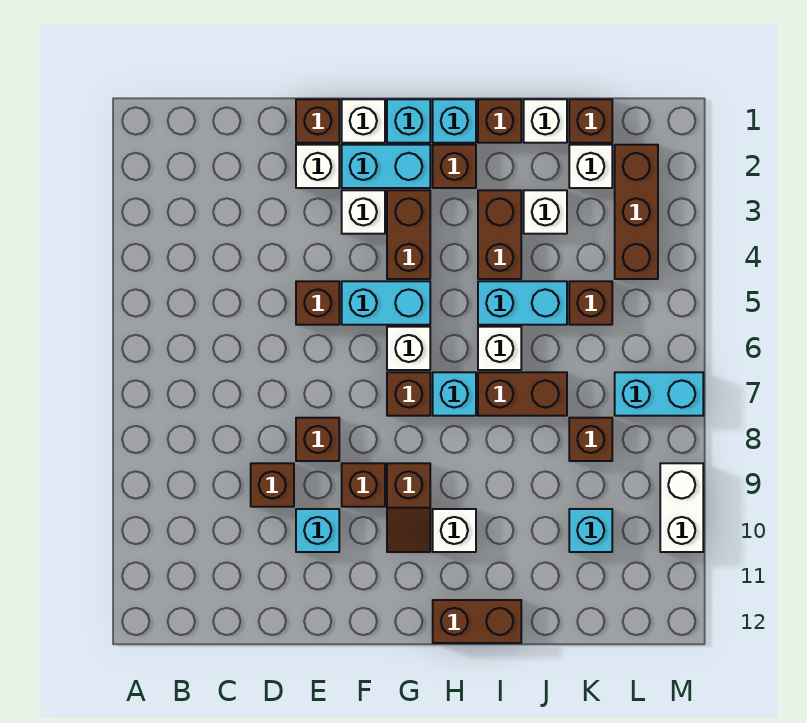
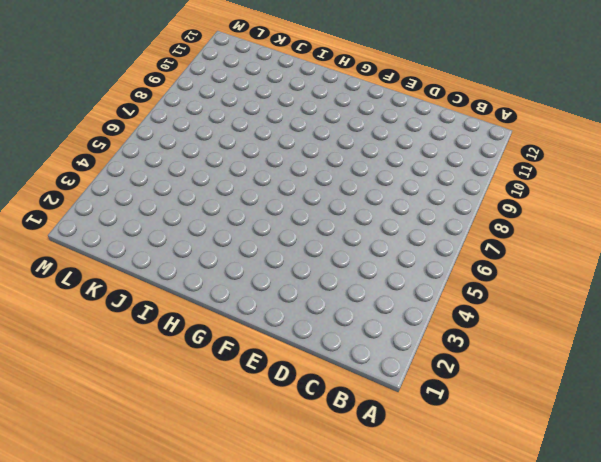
none -> brown 1x1 brick [251,463,294,507]
none -> brown 1x1 brick [296,99,339,143]
none -> white 1x1 brick [296,145,339,188]
none -> brown 1x1 brick [296,281,339,325]

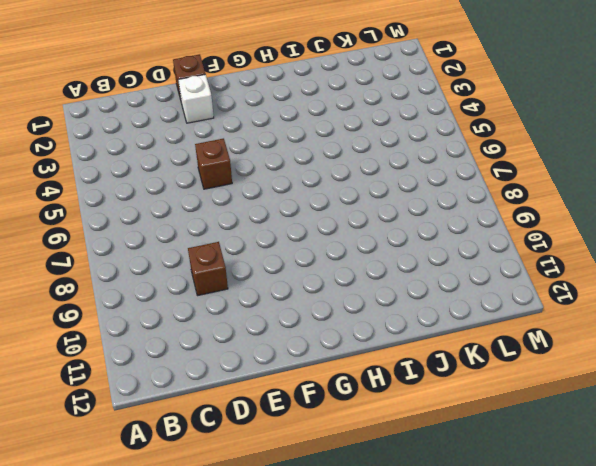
none -> brown 1x1 brick [296,418,339,461]
none -> cyan 1x1 brick [296,509,339,552]
none -> white 1x1 brick [342,99,385,143]
none -> cyan 1x2 brick [342,145,430,188]

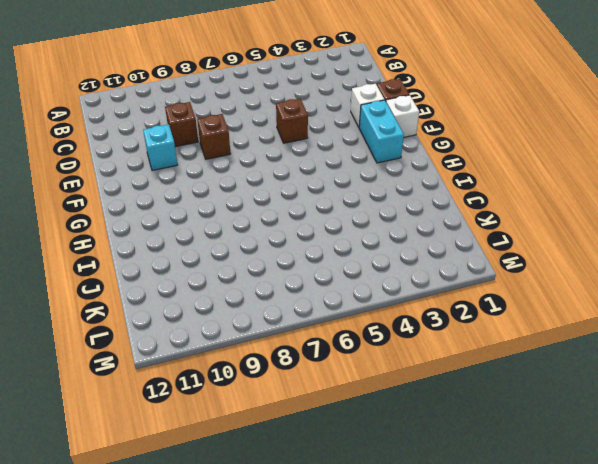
none -> white 1x1 brick [342,190,385,234]
none -> cyan 1x2 brick [342,281,430,325]
none -> brown 1x1 brick [342,463,385,507]
none -> cyan 1x1 brick [387,99,430,143]

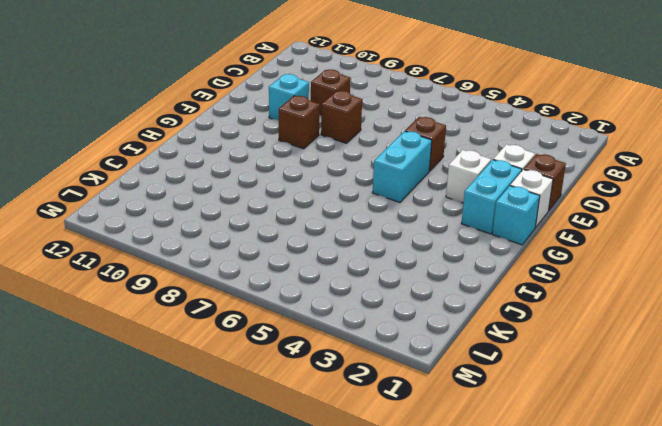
none -> brown 1x2 brick [387,190,430,279]
none -> white 1x1 brick [387,327,430,370]
none -> brown 1x1 brick [387,372,430,416]
none -> brown 1x2 slope [387,463,430,552]

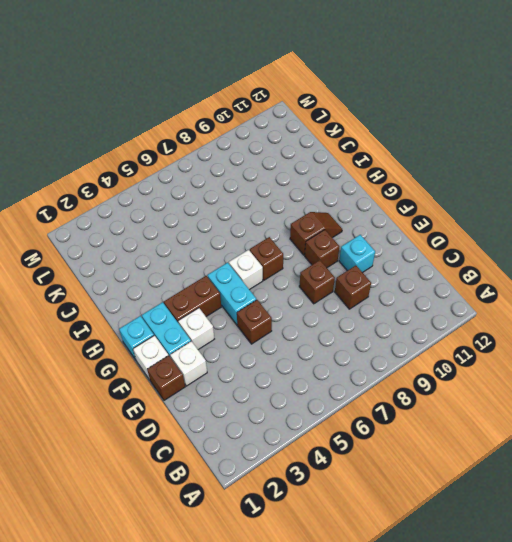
none -> cyan 1x1 brick [433,99,476,143]
none -> brown 1x1 brick [433,145,476,188]
none -> cyan 1x1 brick [433,372,476,416]
none -> white 1x1 brick [433,509,476,552]

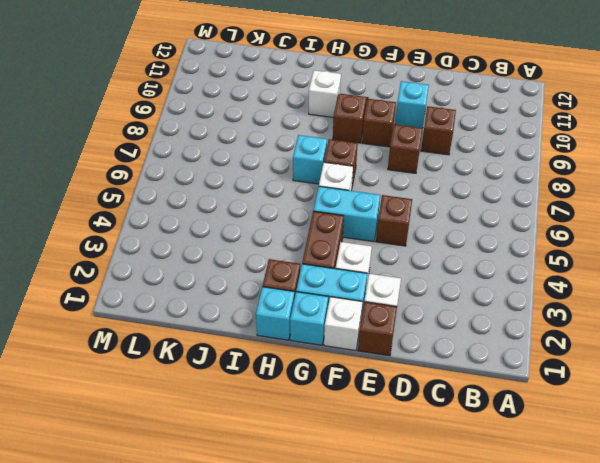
none -> brown 1x2 brick [433,600,521,643]
none -> brown 1x1 brick [478,99,521,143]
none -> brown 1x2 brick [478,190,521,279]
none -> cyan 1x2 brick [478,281,567,325]

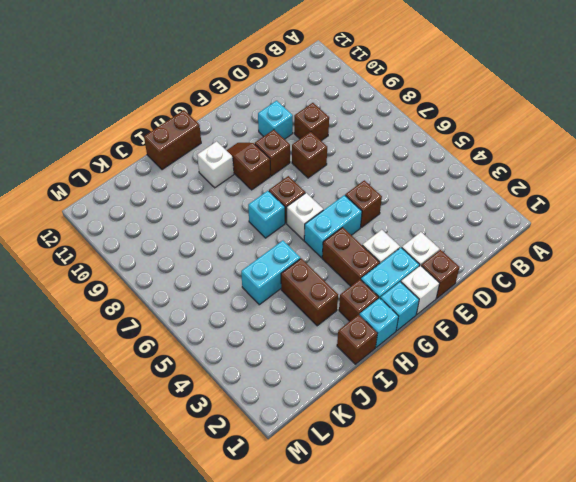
none -> white 1x1 brick [478,327,521,370]
none -> brown 1x2 brick [478,372,567,416]
none -> white 1x1 brick [524,99,567,143]
none -> white 1x1 brick [524,190,567,234]

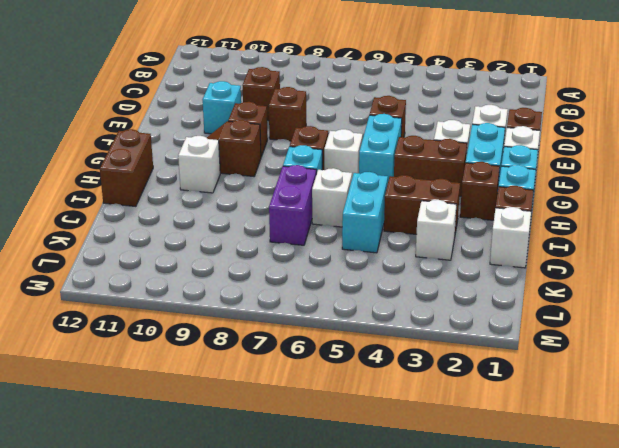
purple 1x2 brick [269,165,316,245] -> brown 1x2 brick [478,372,567,416]
none -> brown 1x1 brick [569,99,612,143]
none -> white 1x1 brick [569,145,612,188]
none -> brown 1x1 brick [569,281,612,325]
none -> brown 1x1 brick [569,418,612,461]

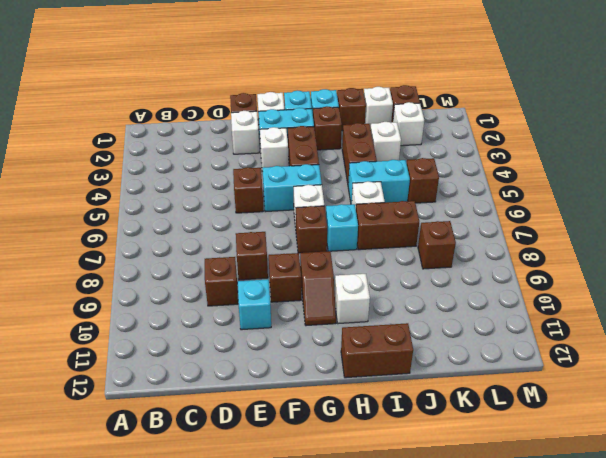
none -> cyan 1x1 brick [569,509,612,552]
none -> brown 1x3 brick [615,145,658,279]
none -> cyan 1x2 brick [615,372,703,416]
none -> white 1x2 brick [660,463,703,552]

